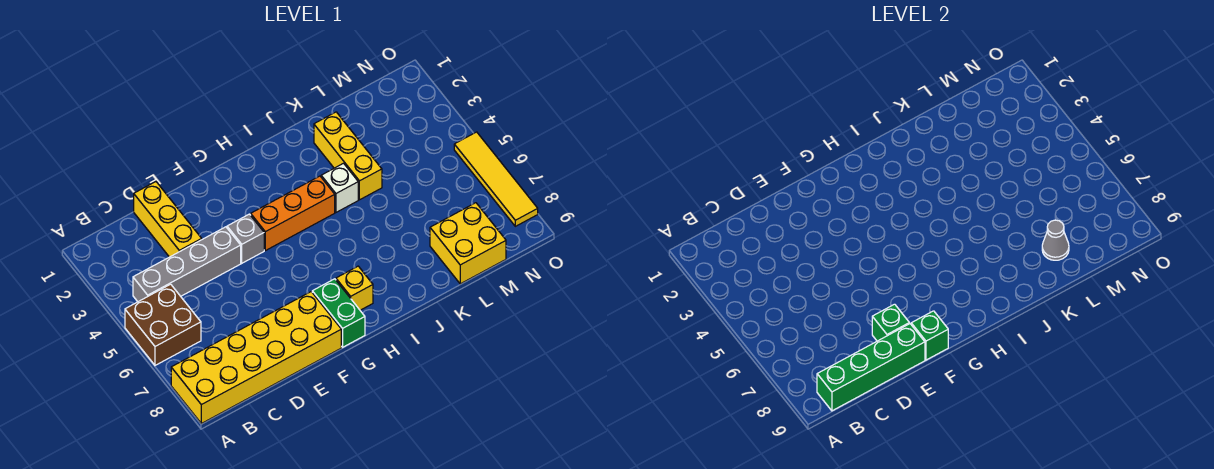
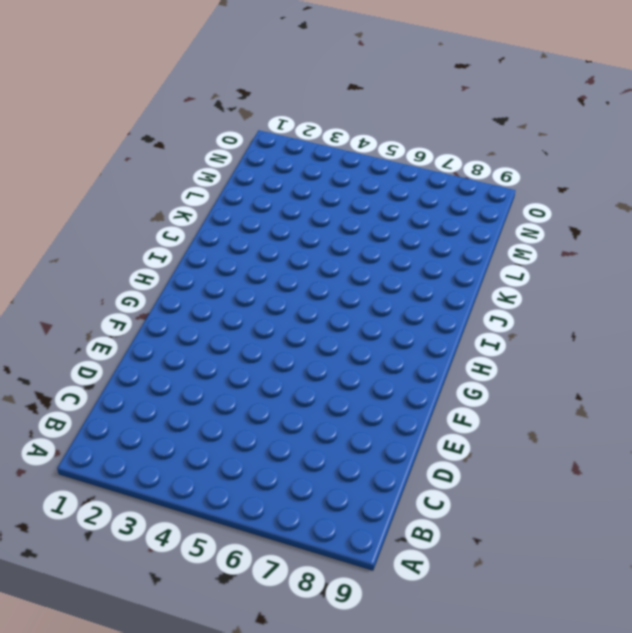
none -> brown 2x2 brick [125,284,201,365]
none -> yellow 2x6 brick [171,292,341,424]
none -> grey 1x4 brick [133,227,241,302]

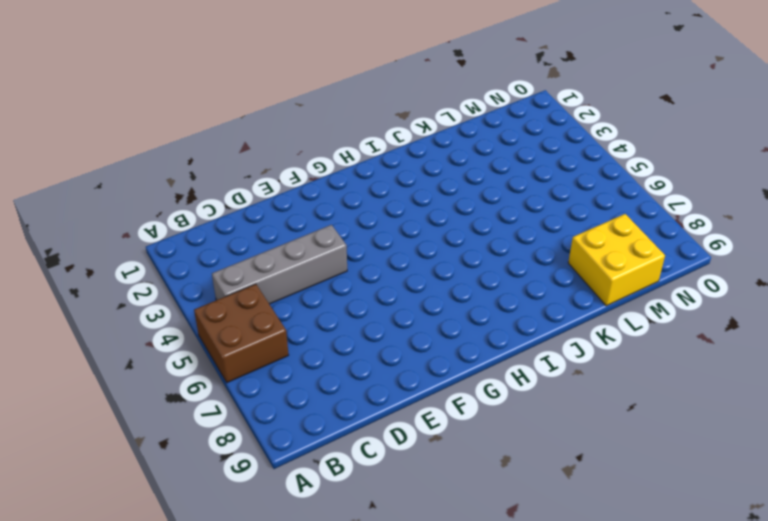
none -> yellow 2x6 brick [171,292,341,424]
none -> yellow 1x3 brick [134,182,202,257]
none -> grey 1x1 brick [227,214,264,263]

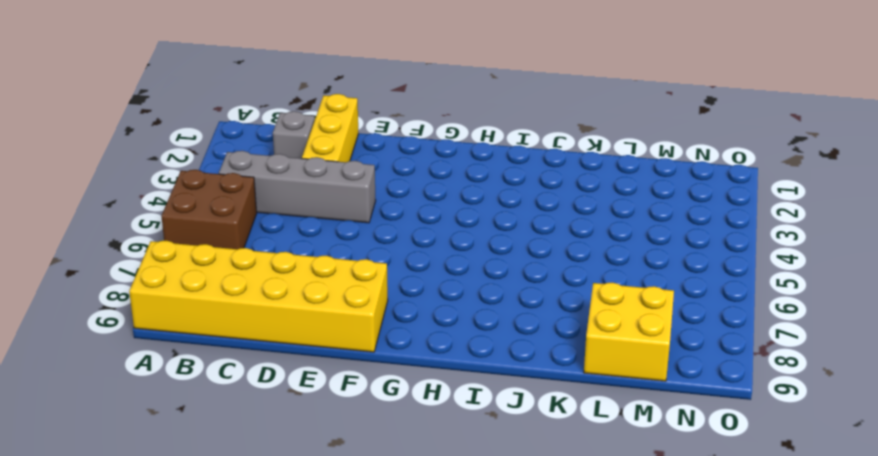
grey 1x1 brick [273,111,315,158] -> grey 1x1 brick moved to [227,214,264,263]
none -> orange 1x3 brick [251,176,335,251]
none -> green 1x2 brick [312,279,365,347]
none -> yellow 1x1 brick [336,266,373,310]

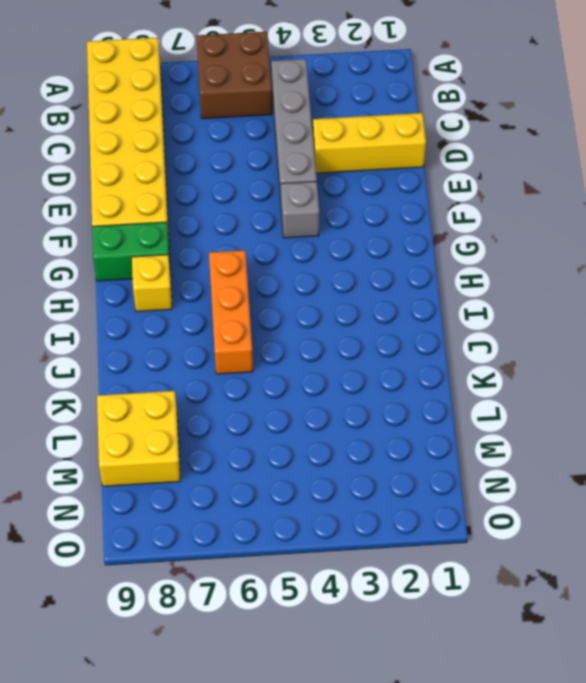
orange 1x3 brick [209,250,253,374] -> orange 1x3 brick moved to [251,176,335,251]
none -> white 1x1 brick [321,163,358,212]
none -> yellow 1x3 brick [314,112,382,200]
none -> yellow 1x4 tile [454,132,538,226]

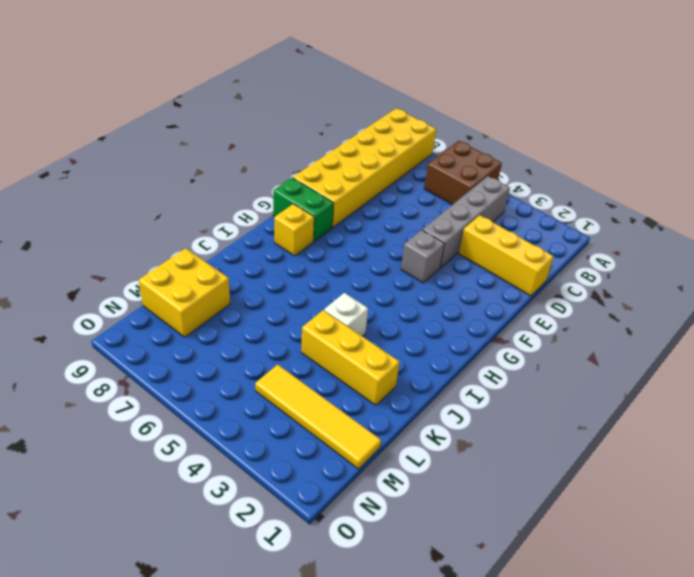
yellow 1x4 tile [255,365,381,469] -> yellow 1x4 tile moved to [454,132,538,226]
none -> orange 1x3 brick [251,176,335,251]
none -> green 1x4 brick [817,324,925,411]
none -> green 1x1 brick [872,304,909,341]

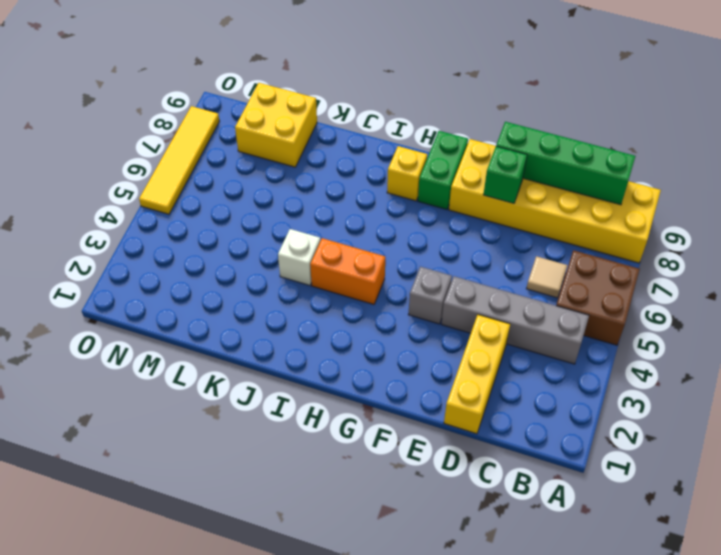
tan 1x1 tile [526,256,567,298] -> none
orange 1x2 brick [310,238,385,304] -> orange 1x3 brick [251,176,335,251]
none -> yellow 1x3 brick [314,112,382,200]
none -> green 1x1 brick [911,311,948,360]
none -> grey 1x1 cone [1042,220,1069,260]

